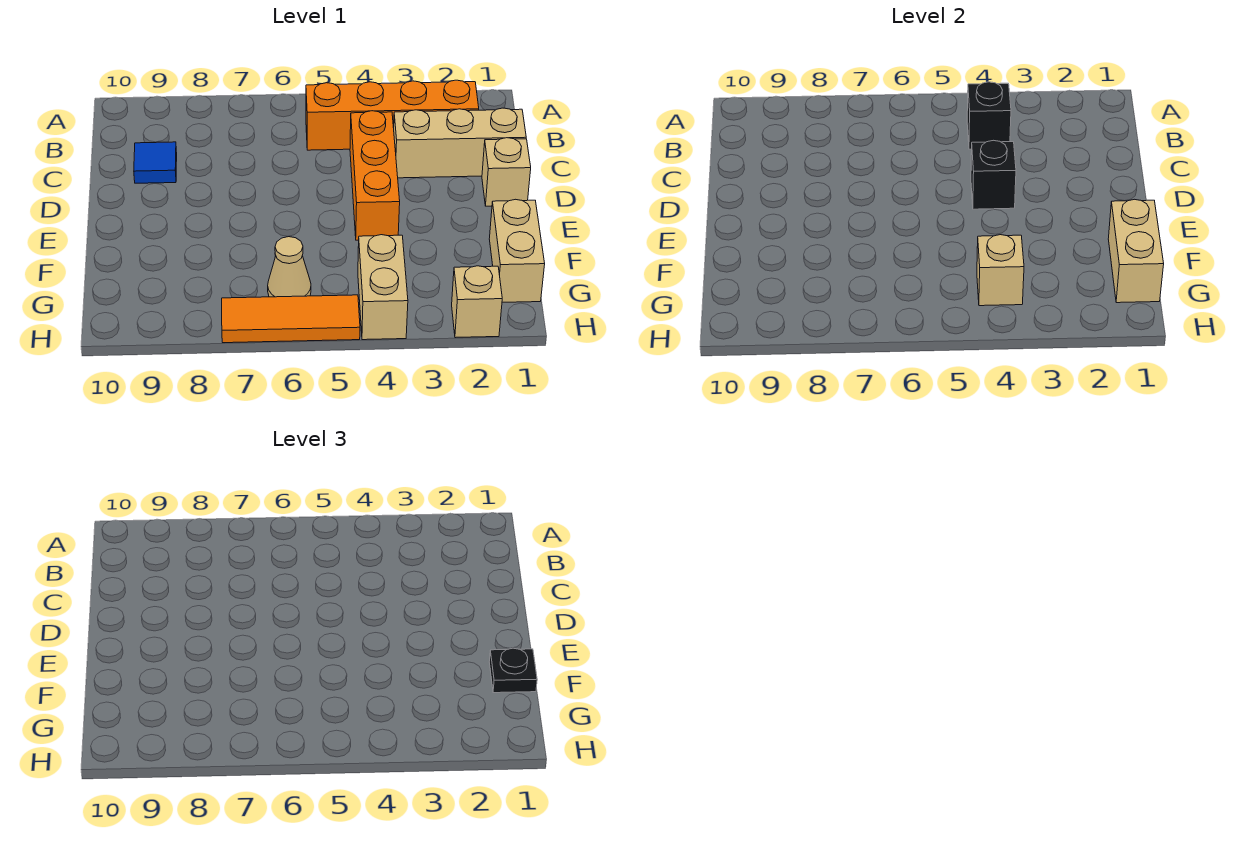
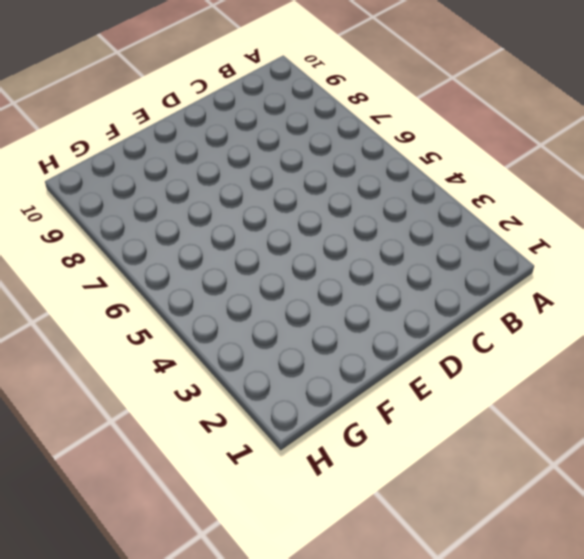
none -> orange 1x4 brick [306,80,479,150]
none -> tan 1x3 brick [394,108,526,178]
none -> orange 1x3 brick [350,111,400,240]

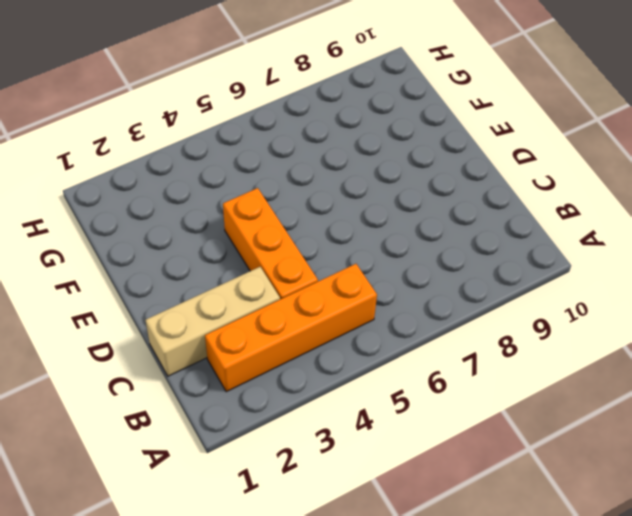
none -> blue 1x1 tile [134,142,177,183]
none -> tan 1x1 brick [482,138,531,206]
none -> tan 1x2 brick [489,199,545,302]

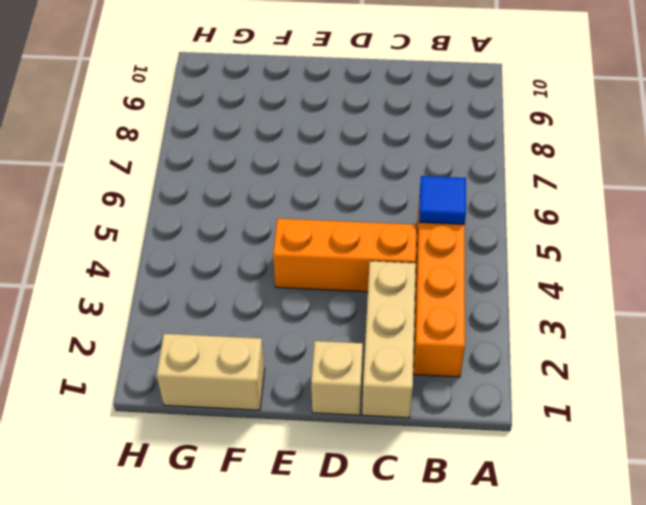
blue 1x1 tile [419,176,466,224] -> blue 1x1 tile moved to [134,142,177,183]
none -> tan 1x2 brick [358,235,408,340]
none -> tan 1x1 cone [268,237,311,297]
none -> tan 1x1 brick [452,266,502,338]

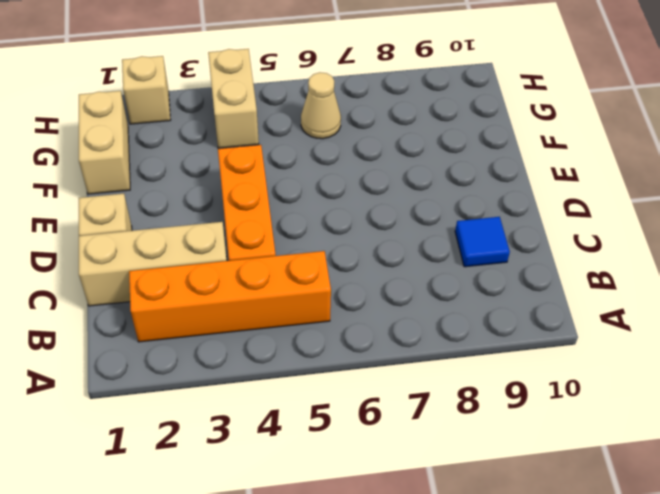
none -> orange 1x3 tile [222,295,360,343]
none -> black 1x1 brick [967,82,1011,149]
none -> black 1x1 brick [971,140,1016,209]

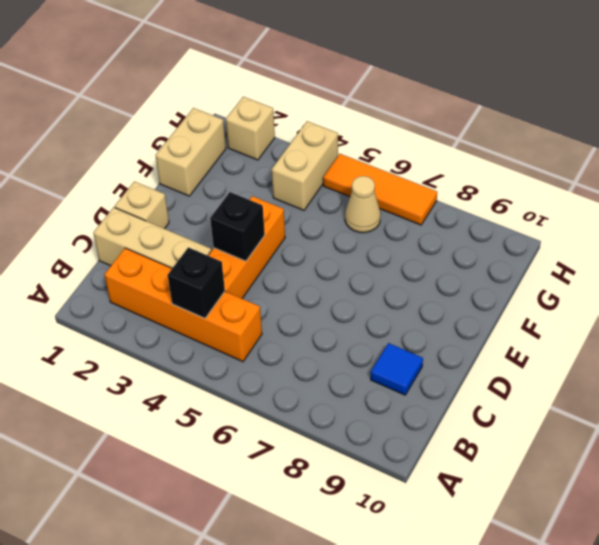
none -> tan 1x2 brick [1108,199,1164,303]
none -> tan 1x1 brick [977,235,1024,306]
none -> black 1x1 plate [489,648,537,693]

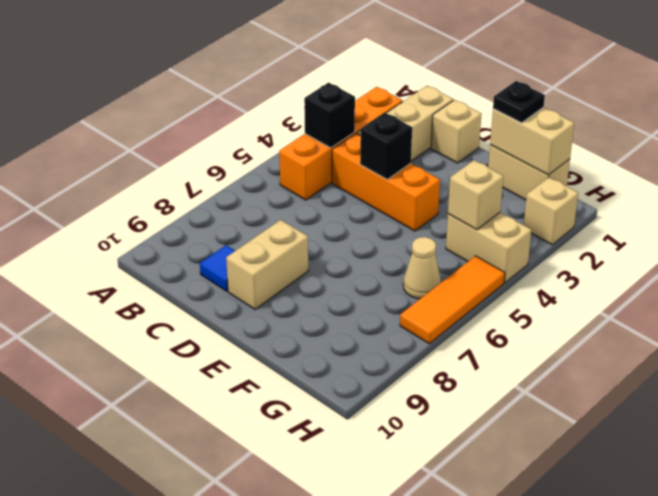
tan 1x2 brick [226,220,308,309] -> none

